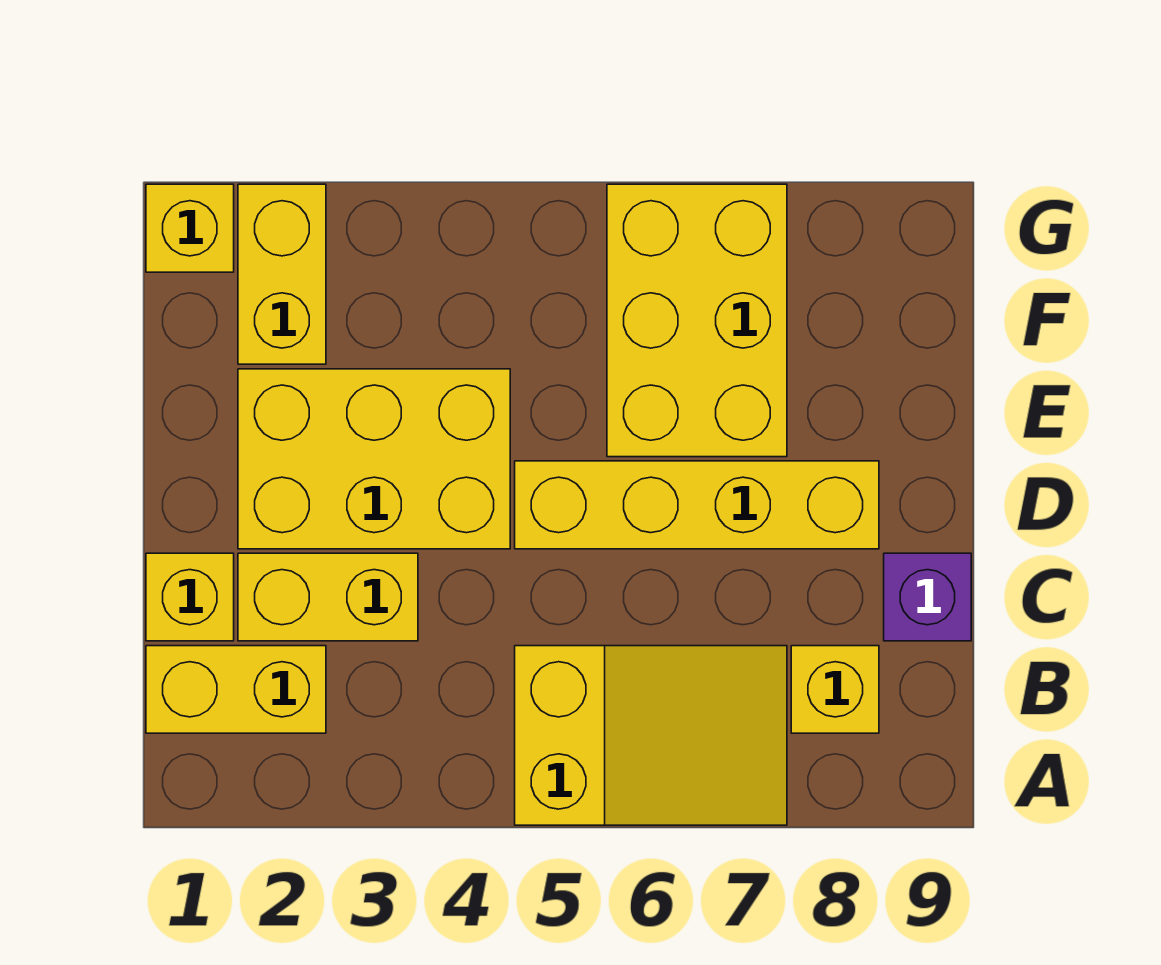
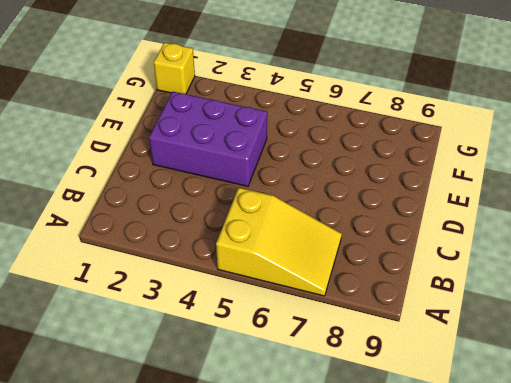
purple 2x3 brick [149,91,267,186] -> yellow 2x3 brick [238,369,510,549]
none -> yellow 1x2 brick [146,646,326,733]
none -> yellow 1x1 brick [791,646,879,733]

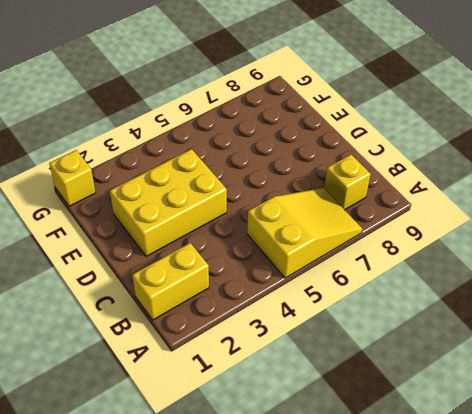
none -> yellow 1x1 brick [146,553,234,641]
none -> yellow 1x2 brick [238,553,418,641]

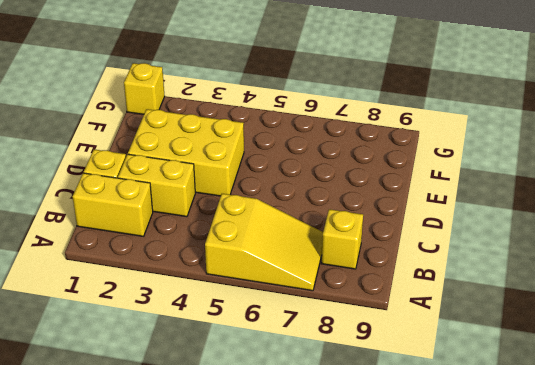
none -> purple 1x1 brick [884,553,971,641]
none -> yellow 1x4 brick [515,461,879,549]

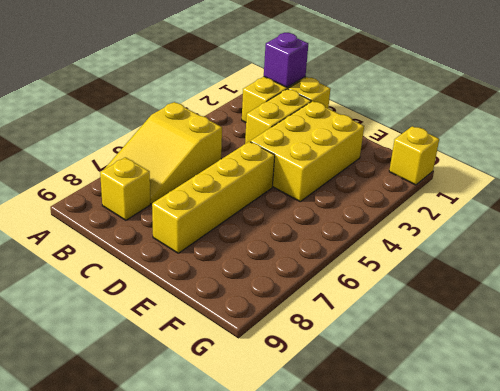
purple 1x1 brick [264,33,308,87] -> purple 1x1 brick moved to [884,553,971,641]
none -> yellow 2x3 brick [607,184,787,457]
none -> yellow 1x2 brick [238,184,326,364]

